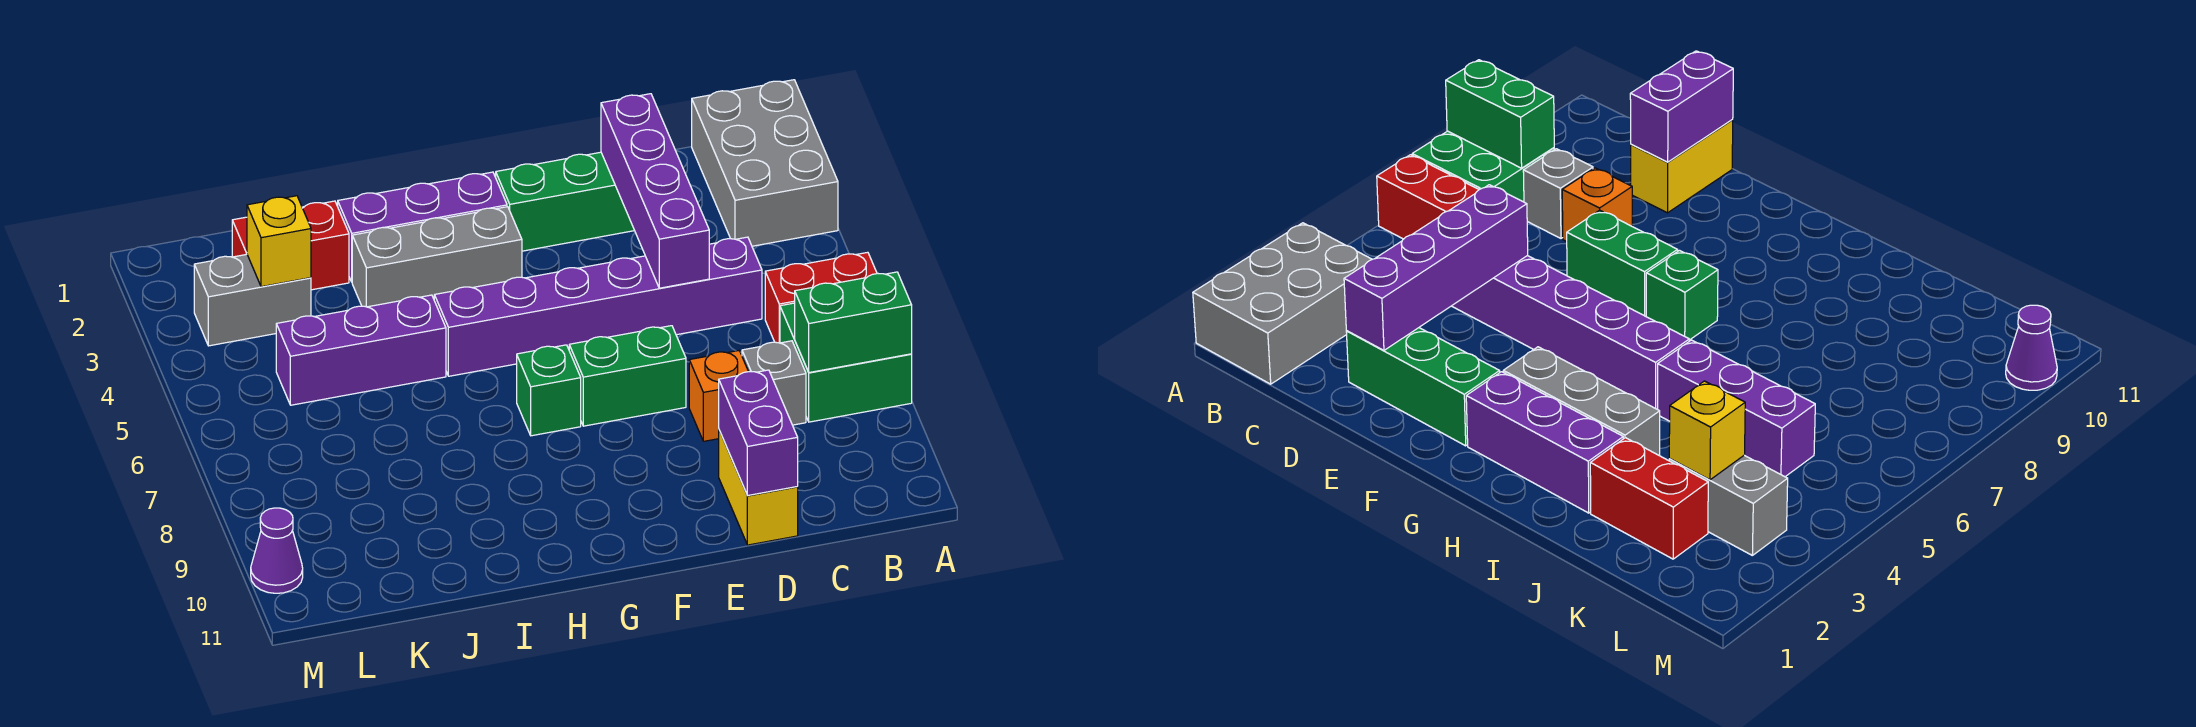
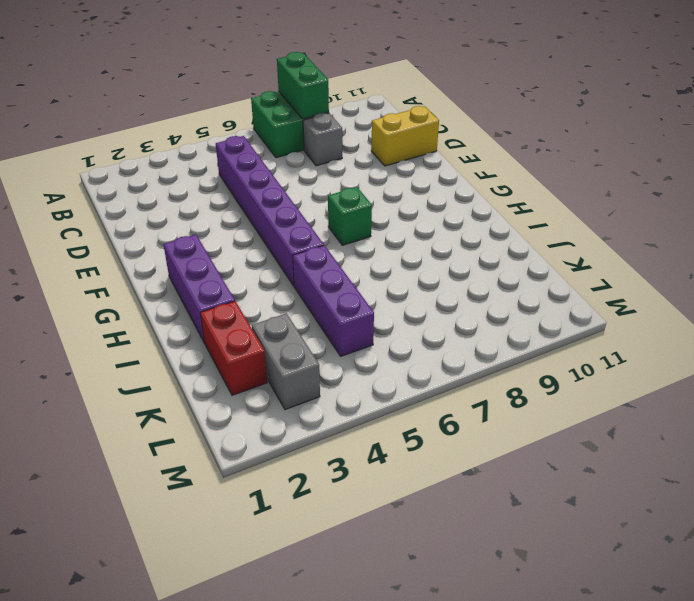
none -> grey 2x3 brick [692,80,838,246]
none -> red 1x2 brick [765,252,877,343]
none -> green 1x3 brick [496,152,634,251]

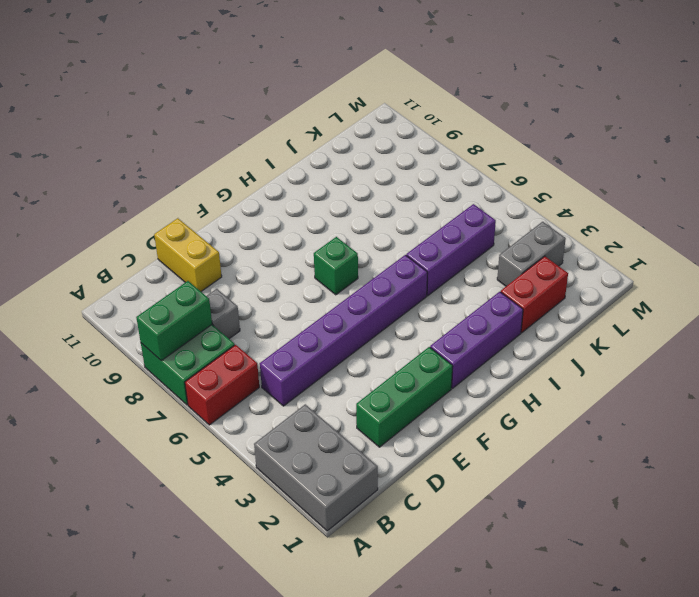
none -> orange 1x1 brick [689,351,748,441]
none -> green 1x2 brick [569,326,686,426]
none -> grey 1x3 brick [352,207,522,307]

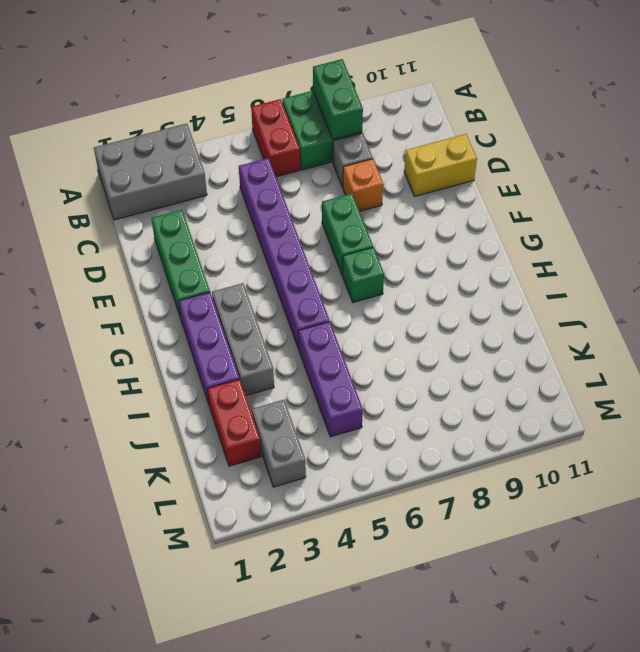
none -> purple 1x1 cone [251,508,303,593]
none -> purple 1x4 brick [601,94,709,288]
none -> purple 1x2 brick [719,370,798,496]

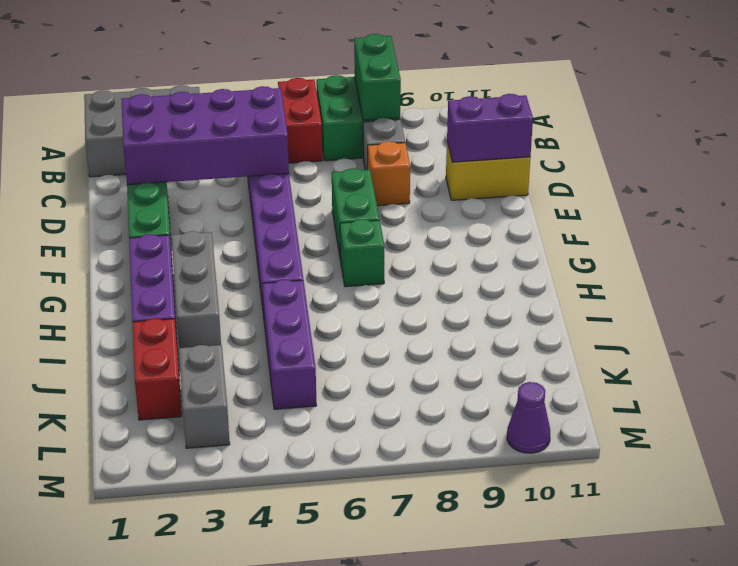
purple 2x4 brick [121,86,289,185] -> purple 1x4 brick [601,94,709,288]
none -> yellow 1x1 brick [247,196,311,287]

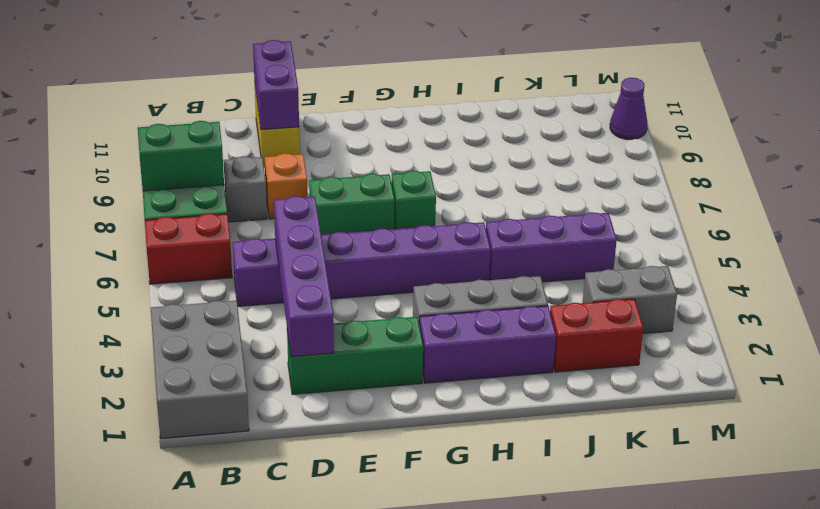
none -> yellow 1x1 brick [247,196,311,287]

